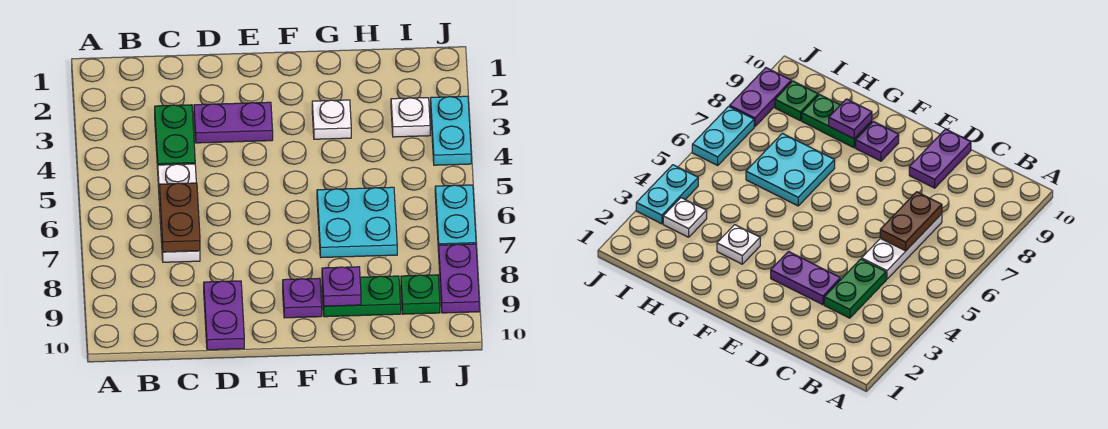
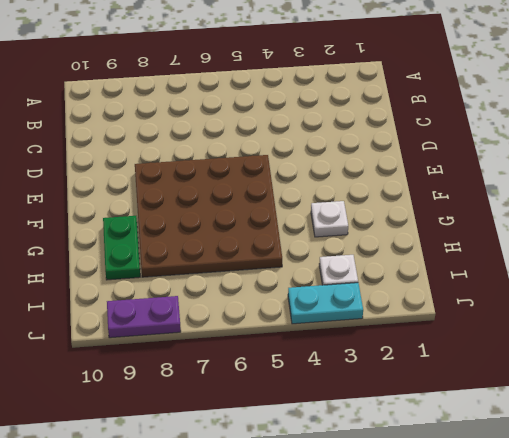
brown 4x4 plate [135,155,282,277] -> cyan 2x2 plate [317,187,397,258]
none -> green 1x2 plate [155,105,195,169]
none -> white 1x3 plate [158,164,200,262]
none -> purple 1x2 plate [194,102,273,143]

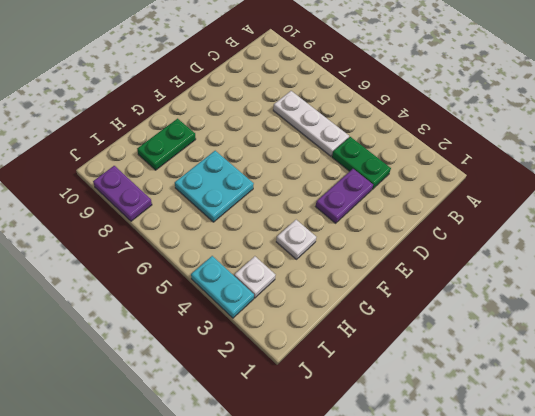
none -> purple 1x2 plate [204,281,244,350]
none -> purple 1x1 plate [283,278,322,318]
none -> green 1x1 plate [401,275,440,314]

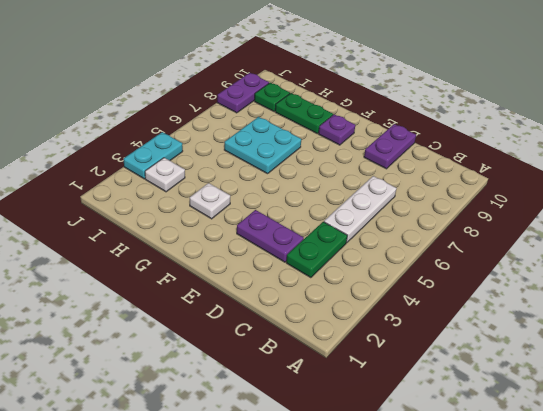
none -> cyan 1x2 plate [435,185,476,252]
none -> brown 1x2 plate [159,183,200,252]
none -> purple 1x1 plate [322,267,361,306]

